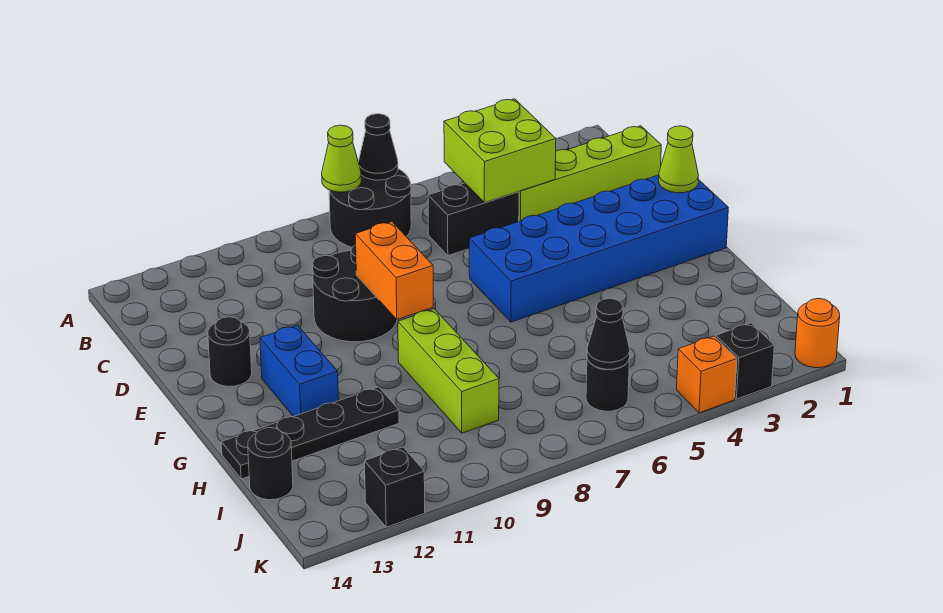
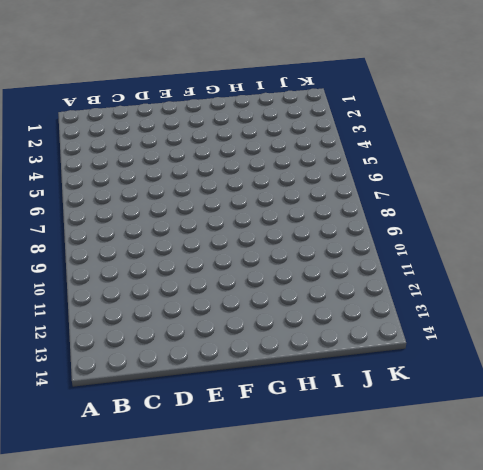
none -> black 2x2 round brick [329,169,411,247]
none -> lime 1x4 brick [519,126,661,221]
none -> black 1x2 brick [428,183,519,256]

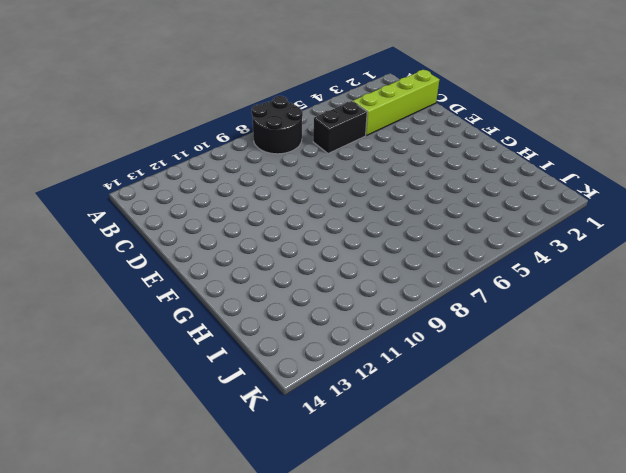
none -> black 2x2 round brick [313,245,397,342]
none -> blue 2x6 brick [469,175,728,322]
none -> black 1x1 round brick [208,317,252,386]

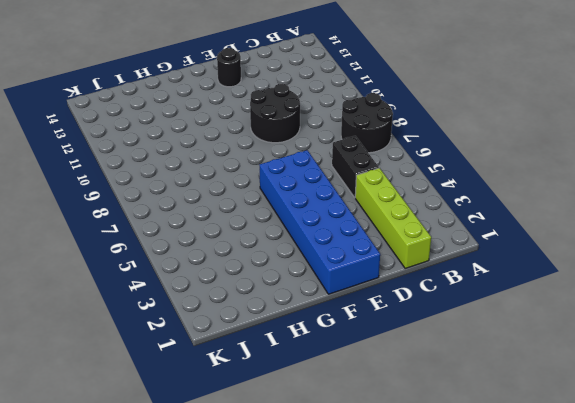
none -> blue 1x2 brick [260,325,338,416]
none -> lime 1x3 brick [398,309,499,433]
none -> black 1x4 plate [221,387,399,479]

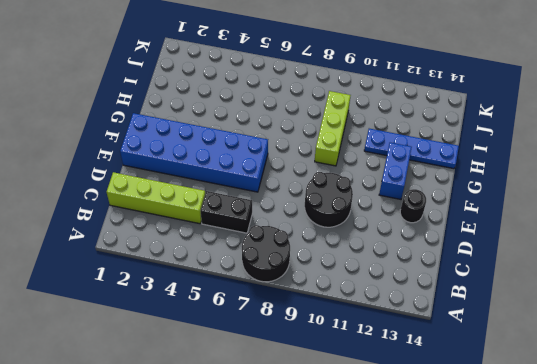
blue 1x4 plate [364,129,459,169] -> black 1x4 plate [221,387,399,479]
none -> black 1x1 round brick [248,428,293,500]
none -> black 1x1 round brick [586,359,629,411]
none -> orange 1x1 round brick [795,298,840,368]

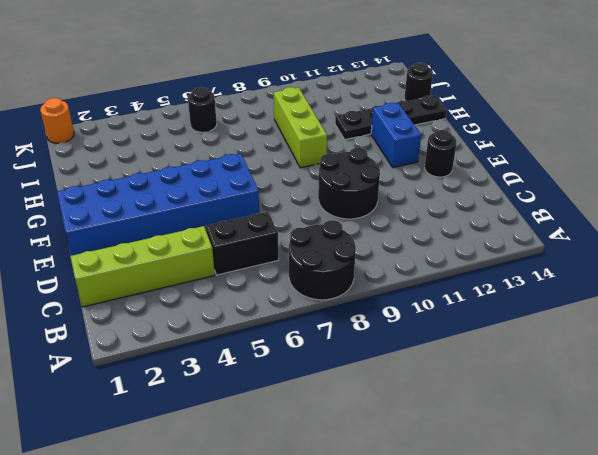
none -> black 1x1 brick [716,323,774,399]
none -> orange 1x1 brick [677,336,737,413]
none -> black 1x1 brick [365,447,425,527]

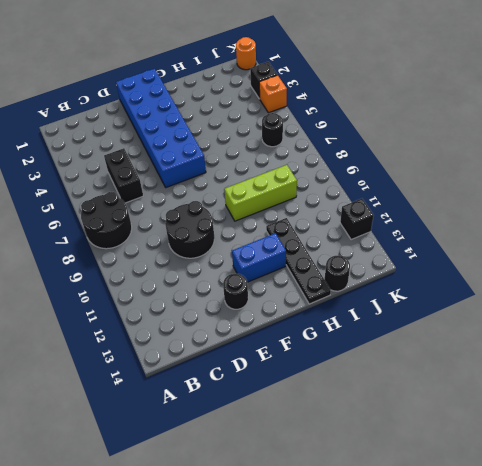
none -> lime 1x4 brick [519,126,661,221]
none -> black 1x1 cone [359,114,398,180]
none -> lime 1x1 cone [322,125,361,192]

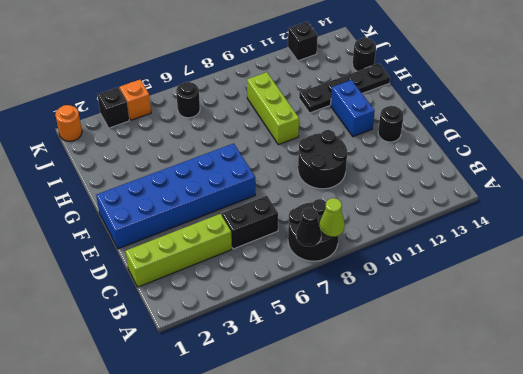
none -> lime 2x2 brick [444,99,556,203]
none -> lime 1x1 cone [659,126,698,193]
none -> orange 1x2 brick [355,222,433,320]

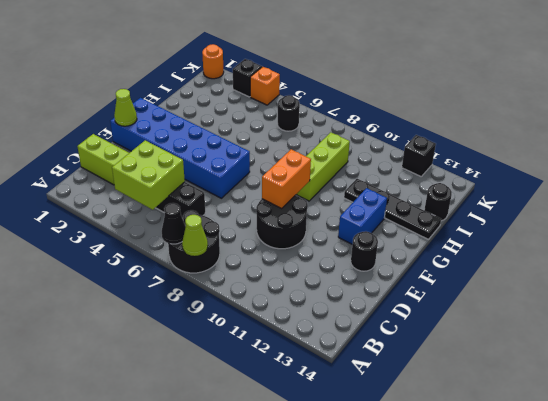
none -> black 1x1 cone [587,298,630,369]

